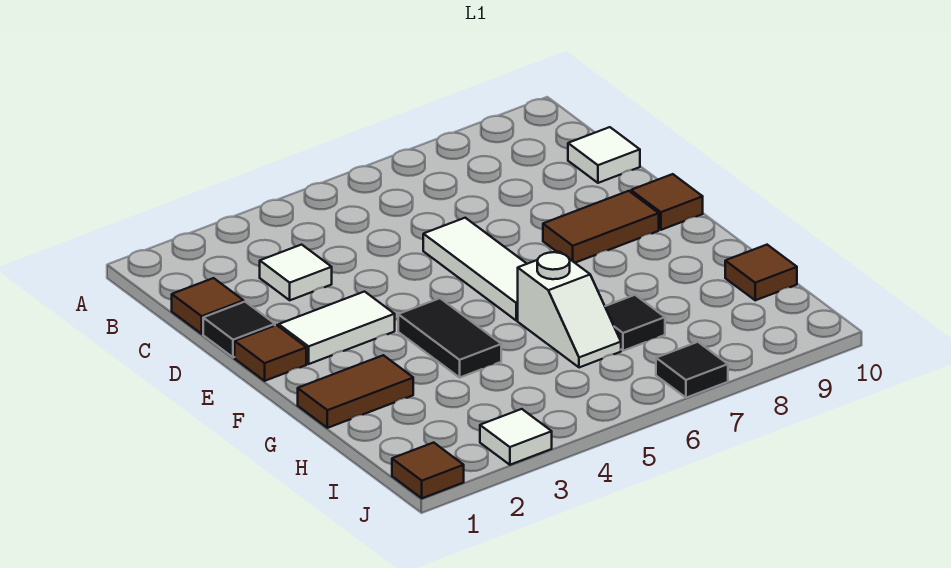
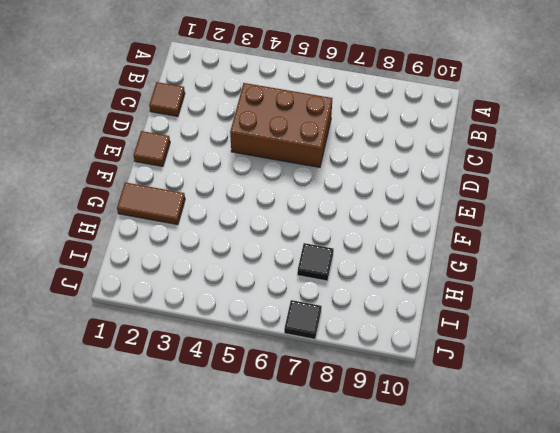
brown 2x3 brick [230,83,332,167] -> white 1x3 tile [423,218,527,320]
none -> white 1x1 tile [260,245,332,300]
none -> white 1x1 tile [568,127,640,183]
none -> black 1x1 tile [203,302,275,357]

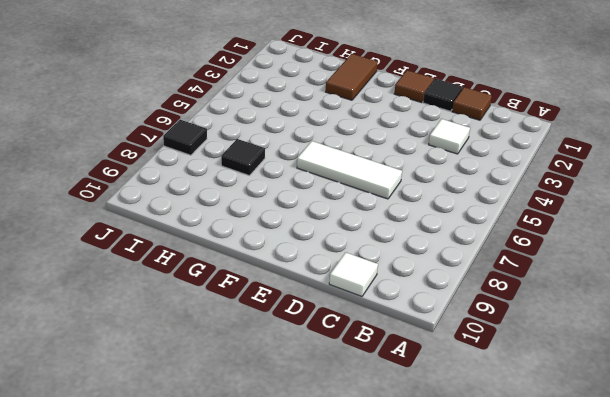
none -> white 1x2 tile [279,292,395,364]
none -> brown 1x2 tile [543,191,659,263]
none -> brown 1x1 tile [631,174,703,230]

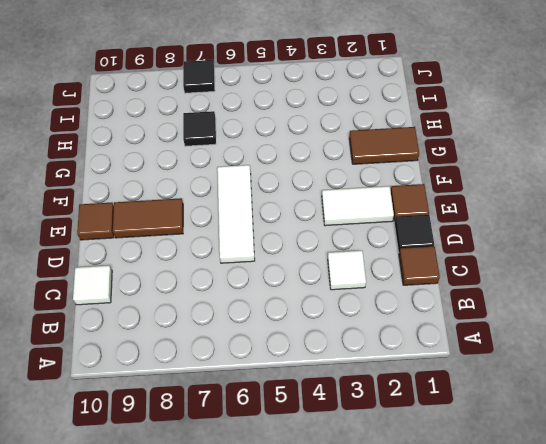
none -> black 1x2 tile [398,298,501,377]
none -> white 1x2 slope [518,252,621,368]
none -> brown 1x1 tile [725,245,797,300]

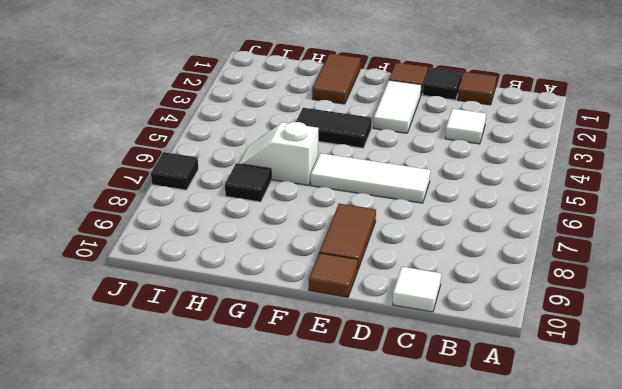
none -> brown 1x1 tile [725,245,797,300]
none -> brown 1x1 tile [392,443,464,498]
none -> white 1x1 tile [480,409,552,465]

